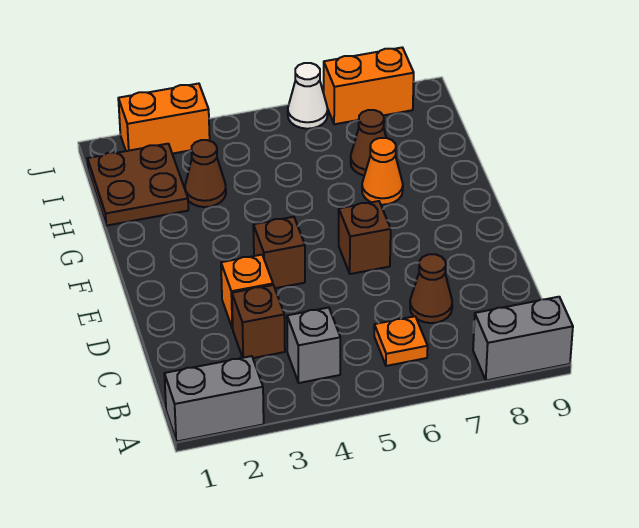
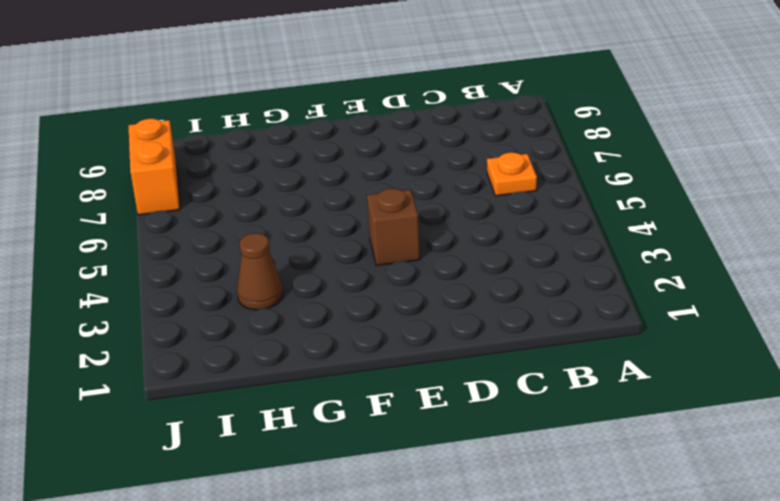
none -> grey 1x2 brick [164,356,264,442]
none -> grey 1x2 brick [473,297,573,380]
none -> grey 1x1 brick [287,308,340,383]

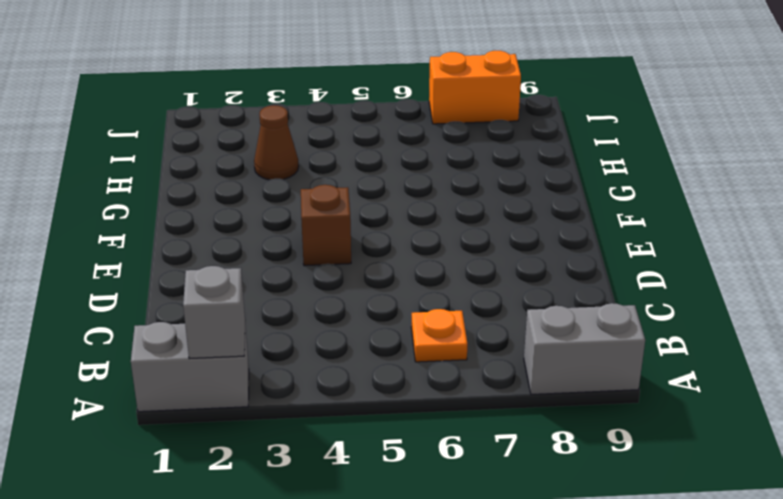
grey 1x1 brick [183,266,245,359] -> grey 1x1 brick moved to [287,308,340,383]
none -> brown 1x1 brick [232,285,285,358]
none -> brown 1x1 cone [410,254,452,323]
none -> orange 1x1 brick [221,255,273,329]

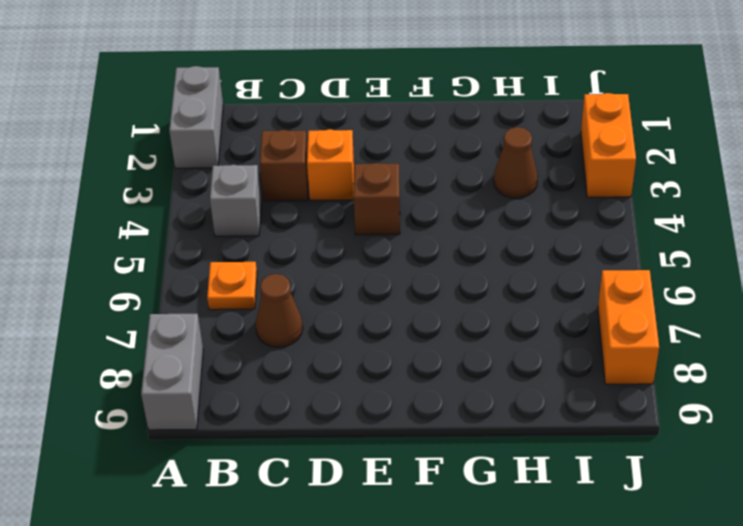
none -> brown 1x1 brick [339,201,391,274]
none -> orange 1x1 cone [362,138,403,205]
none -> brown 2x2 plate [87,144,188,226]

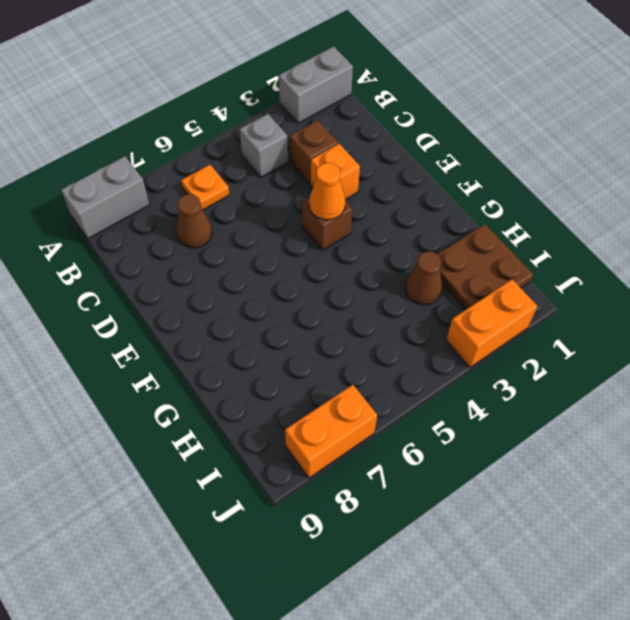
orange 1x1 cone [309,163,346,220] -> orange 1x1 cone moved to [362,138,403,205]
none -> brown 1x1 brick [339,201,391,274]
none -> brown 1x1 cone [351,110,386,175]
none -> white 1x1 cone [288,63,328,129]

